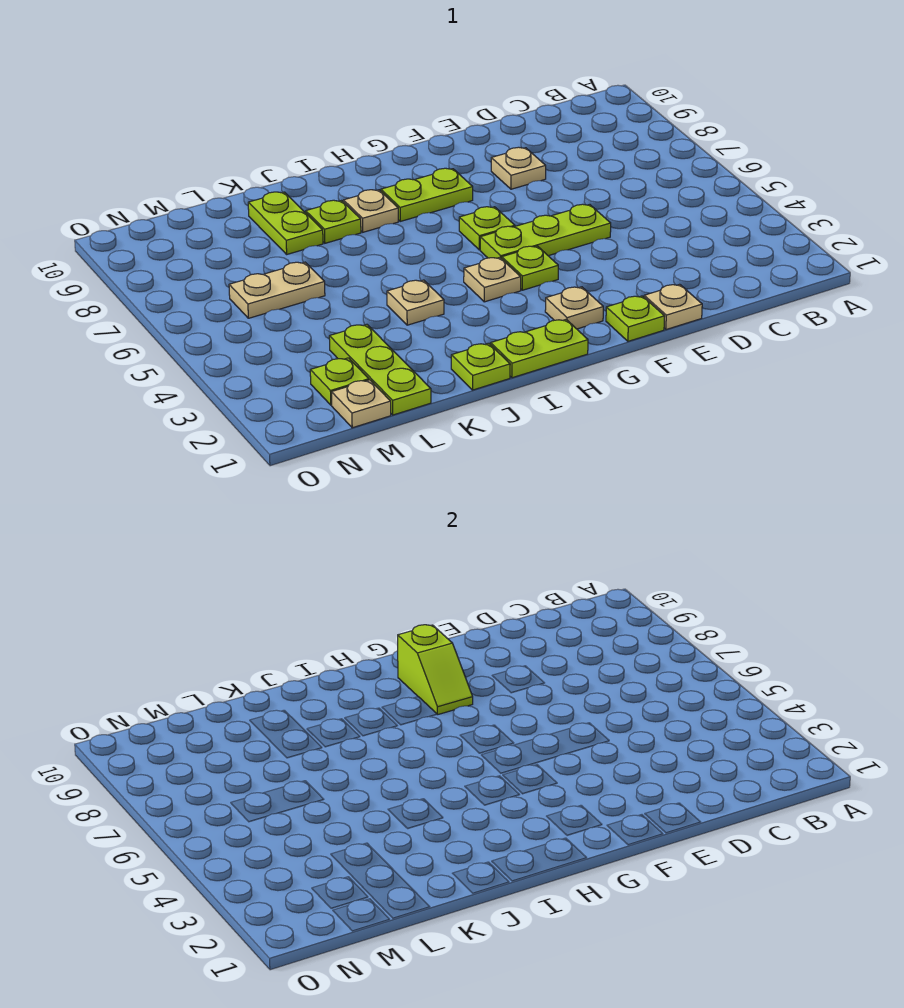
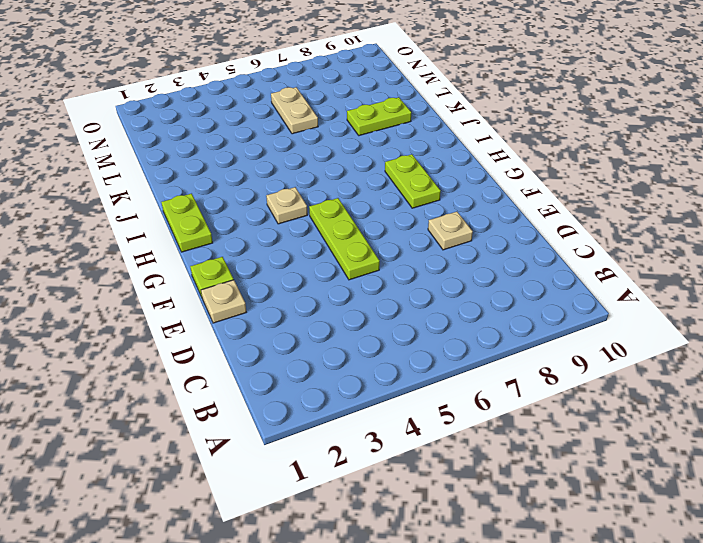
none -> tan 1x1 plate [545,287,603,329]
none -> lime 1x1 plate [502,246,558,290]
none -> lime 1x1 plate [459,207,515,250]

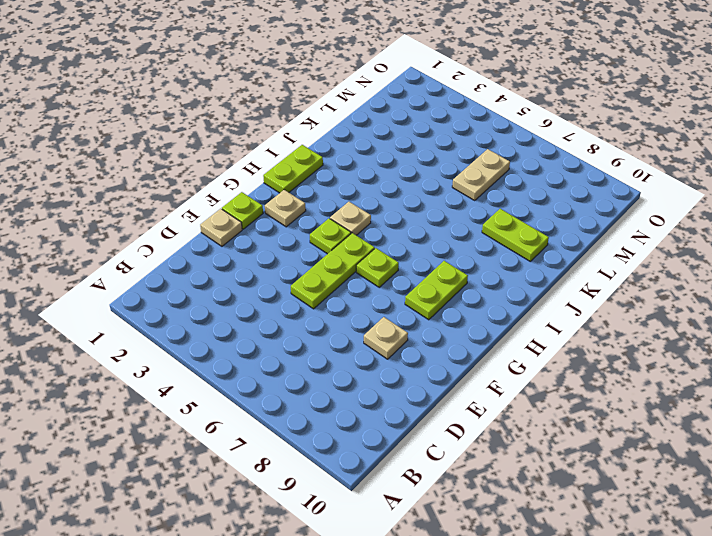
none -> tan 1x1 plate [343,190,398,232]
none -> lime 1x1 plate [451,343,510,390]
none -> tan 1x1 plate [387,280,444,325]

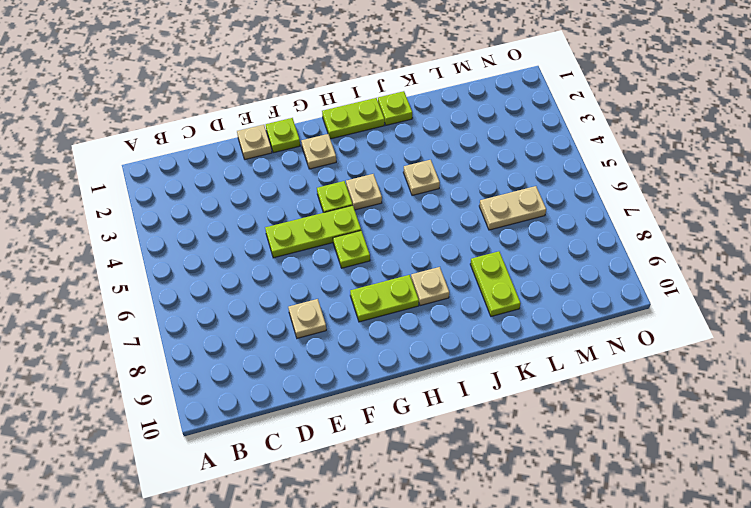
none -> lime 1x1 plate [306,200,361,243]
none -> lime 1x3 plate [329,324,431,415]
none -> tan 1x1 plate [332,380,391,428]

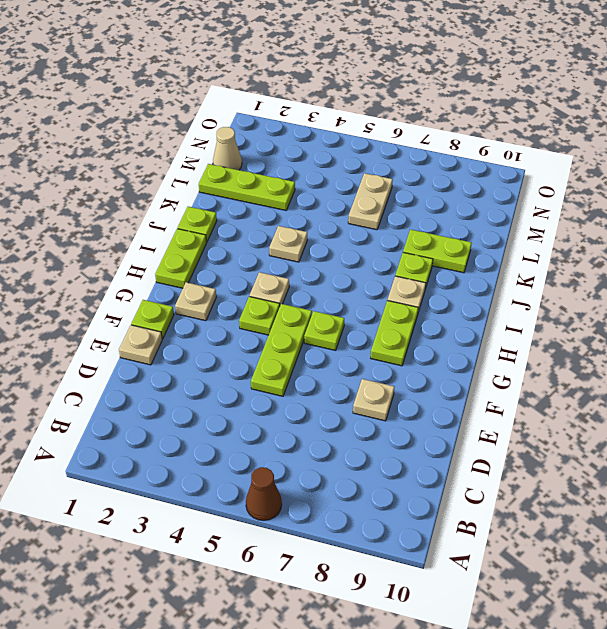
brown 1x1 cone [246,467,282,520] -> none
tan 1x1 cone [213,127,242,170] -> tan 1x1 plate [332,380,391,428]
none -> lime 1x1 plate [310,358,369,405]
none -> lime 1x2 slope [398,625,473,715]

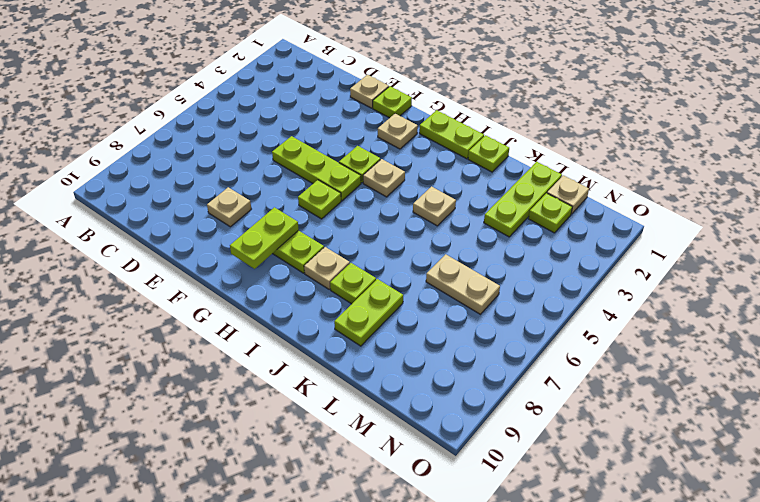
lime 1x2 plate [230,207,299,269] -> lime 1x2 slope [398,625,473,715]

